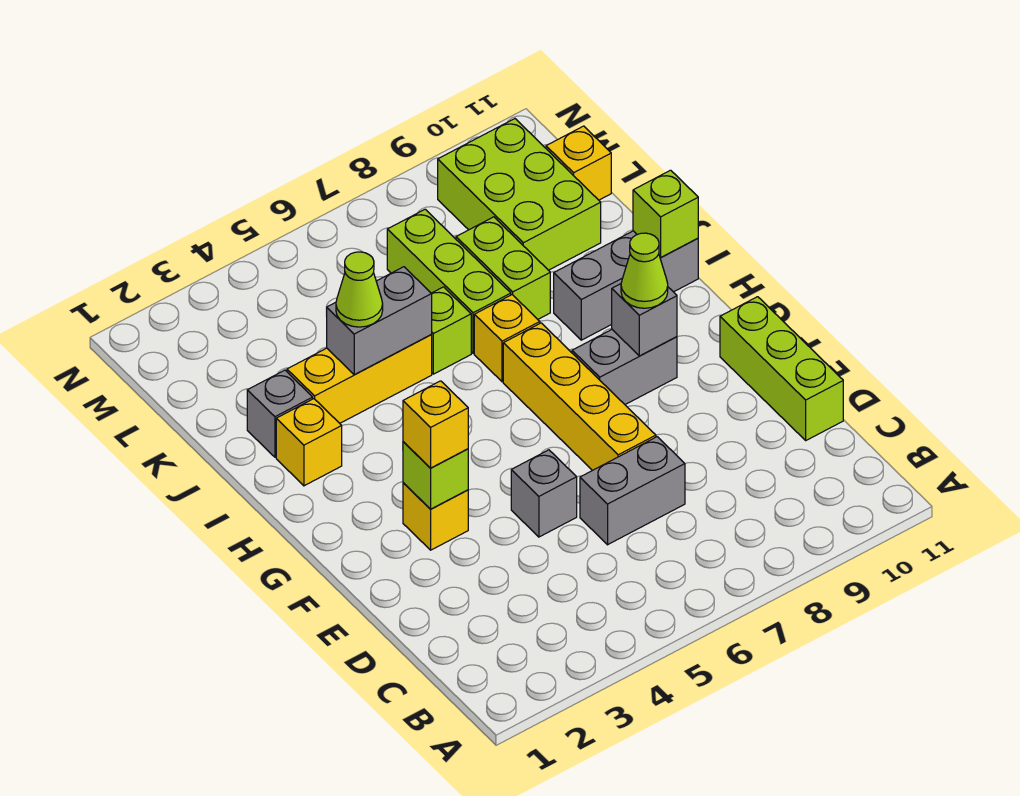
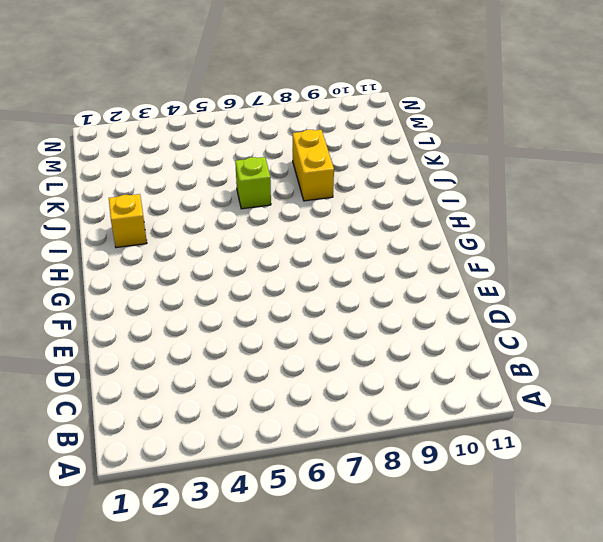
yellow 1x2 brick [293,130,334,201] -> lime 1x2 brick [456,217,550,319]
none -> grey 1x2 brick [580,437,685,545]
none -> lime 1x3 brick [720,297,843,440]
none -> grey 1x1 brick [511,450,577,537]

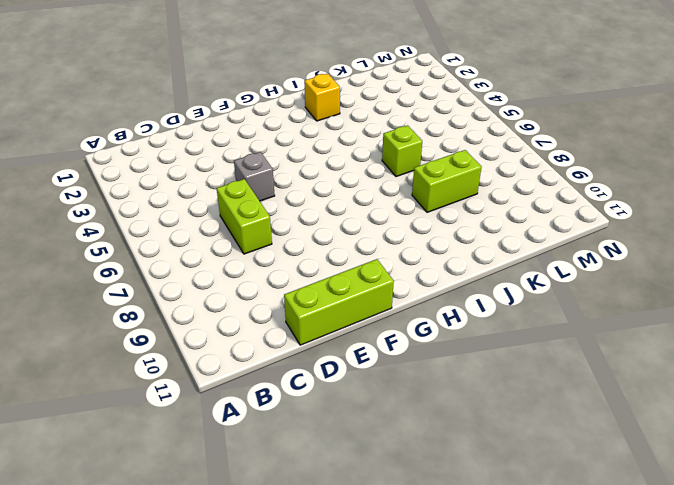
lime 1x2 brick [217,179,272,254] -> grey 1x2 brick [580,437,685,545]
none -> yellow 1x4 brick [503,323,656,471]
none -> yellow 1x1 brick [403,483,468,550]
none -> grey 1x2 brick [572,330,677,404]

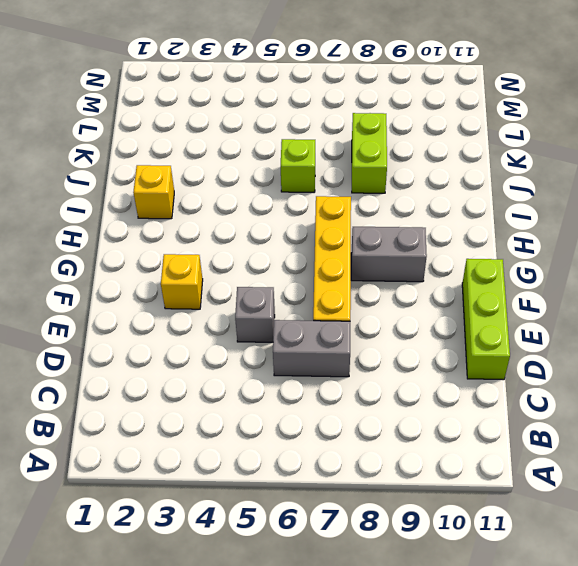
none -> yellow 1x1 brick [474,295,540,382]
none -> grey 1x3 brick [554,231,698,340]
none -> grey 1x1 brick [247,370,313,457]

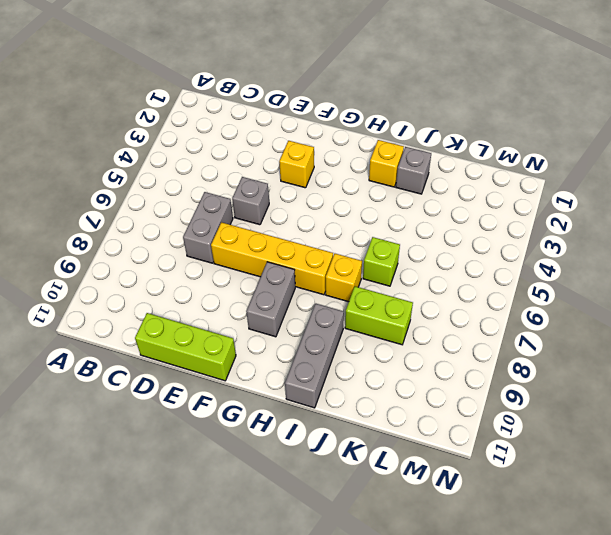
none -> yellow 1x3 brick [287,335,432,423]
none -> lime 1x3 brick [387,209,511,353]
none -> lime 2x3 brick [438,119,601,270]

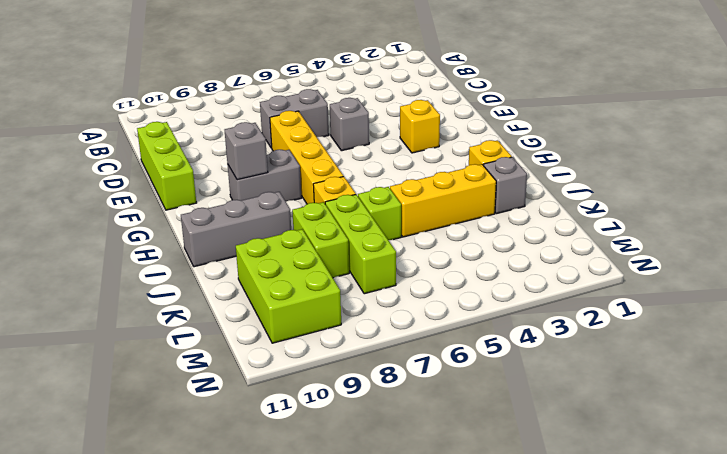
none -> yellow 1x1 brick [546,126,611,200]
none -> lime 1x1 brick [403,442,468,509]
none -> lime 1x1 brick [633,170,698,257]

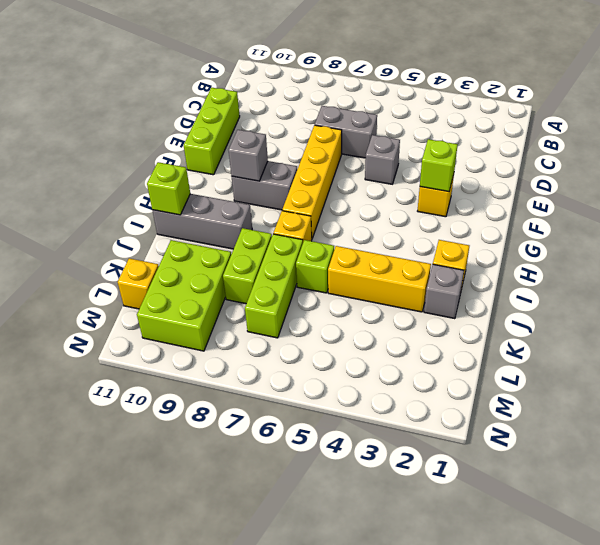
none -> grey 1x2 brick [327,267,432,375]
none -> yellow 1x1 brick [403,381,468,468]
none -> lime 1x1 cone [621,233,668,308]

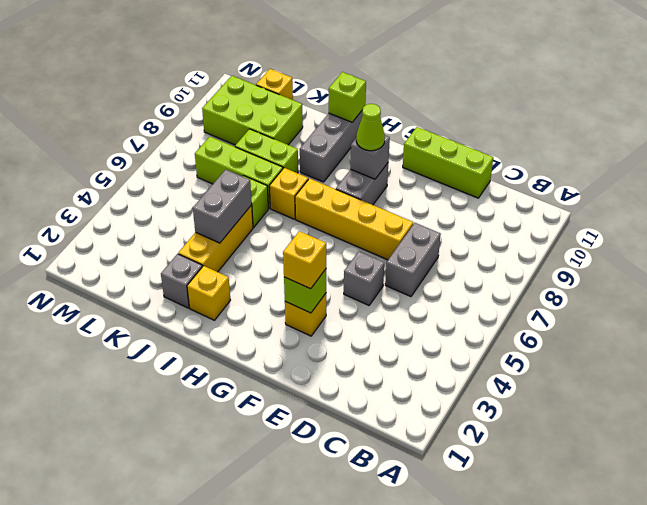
none -> lime 1x1 cone [336,252,383,327]

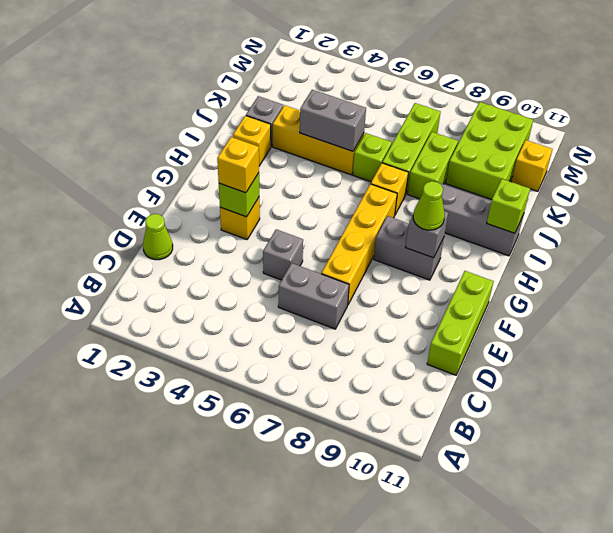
lime 1x1 cone [143,214,173,260] -> lime 1x1 cone moved to [336,252,383,327]

